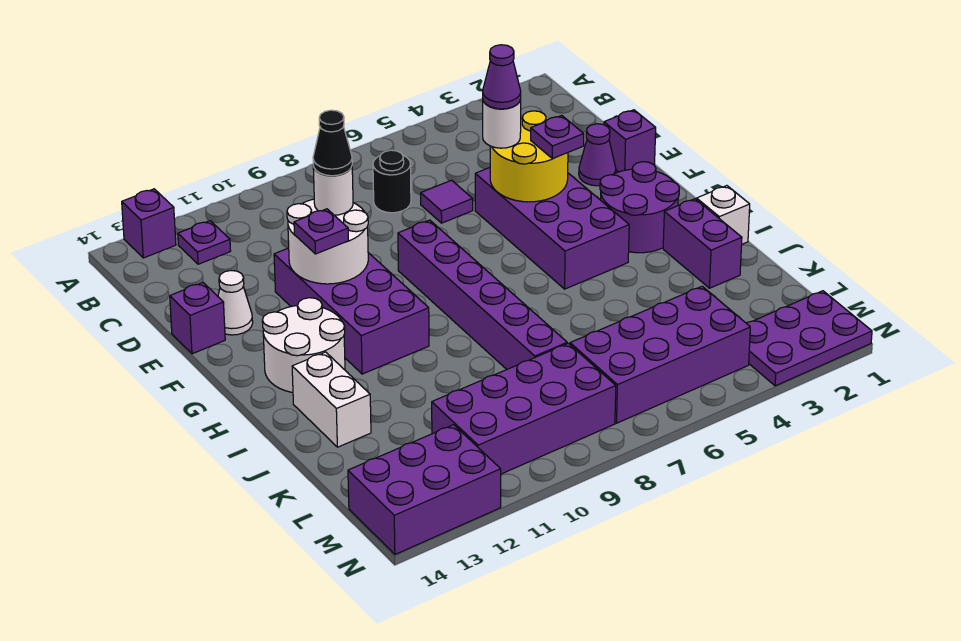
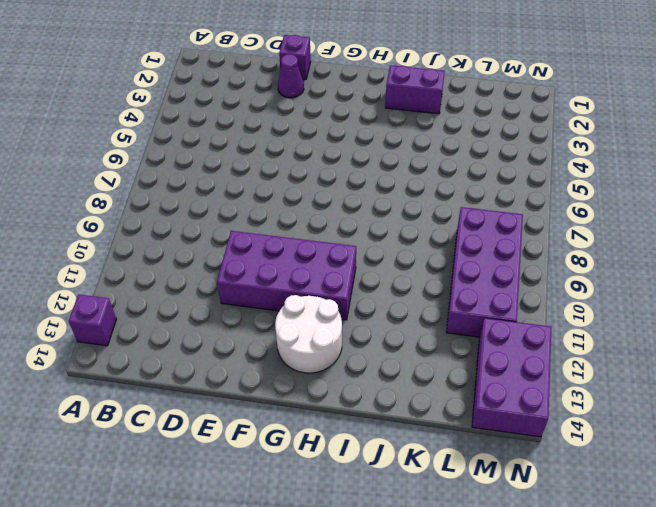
none -> purple 1x1 plate [178,221,231,264]
none -> black 1x1 round brick [373,150,411,213]
none -> purple 1x1 tile [421,180,473,223]

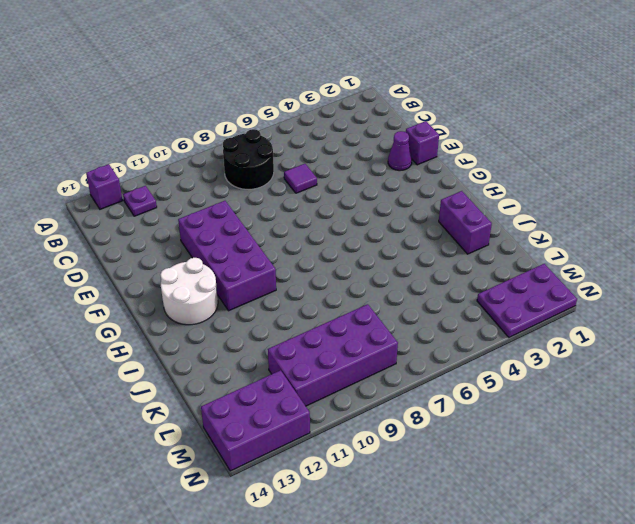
black 2x2 round brick [223,129,274,189] -> black 1x1 round brick [373,150,411,213]
none -> purple 2x4 brick [475,168,629,289]
none -> white 1x1 cone [218,271,253,335]
none -> purple 1x1 brick [170,283,225,354]

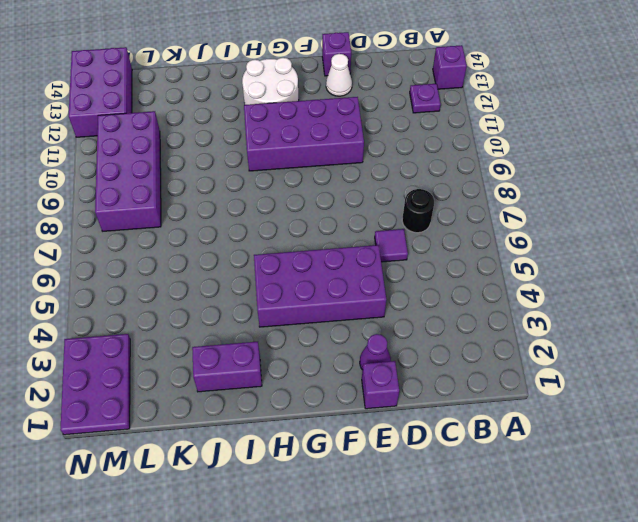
none -> purple 1x6 brick [398,220,567,369]
none -> purple 2x2 round brick [600,162,679,253]
none -> white 1x1 brick [697,186,750,244]

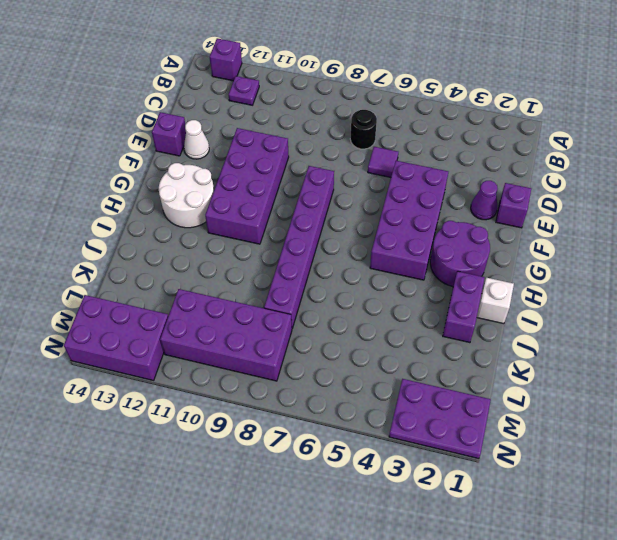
none -> white 1x2 brick [292,352,371,447]
none -> purple 2x4 brick [570,286,750,423]
none -> yellow 2x2 round brick [490,111,568,202]

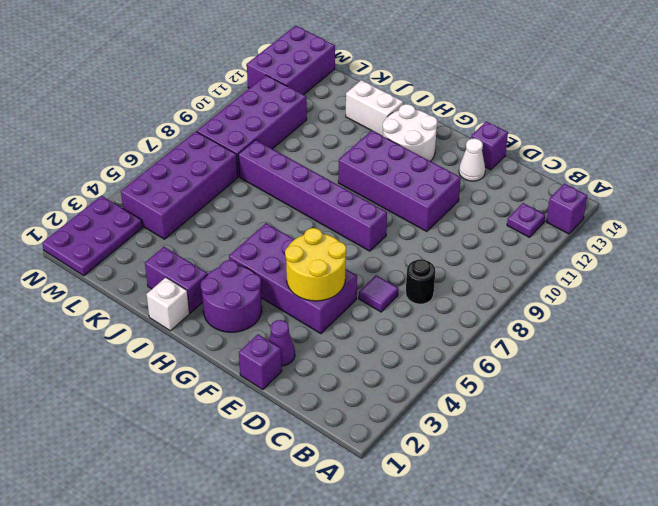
none -> white 2x2 round brick [287,199,368,284]
none -> white 1x1 round brick [483,100,521,148]
none -> white 1x1 round brick [313,166,353,215]

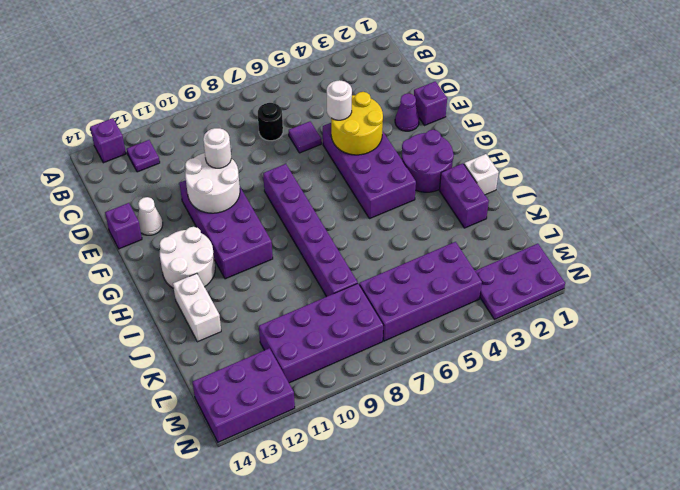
none -> purple 1x1 plate [531,115,584,159]
none -> purple 1x1 plate [294,209,349,254]
none -> purple 1x1 cone [483,45,521,109]

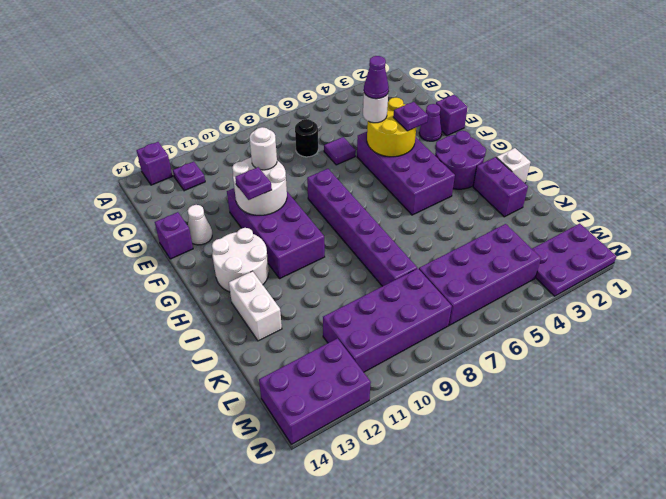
none -> black 1x1 cone [313,110,352,176]

